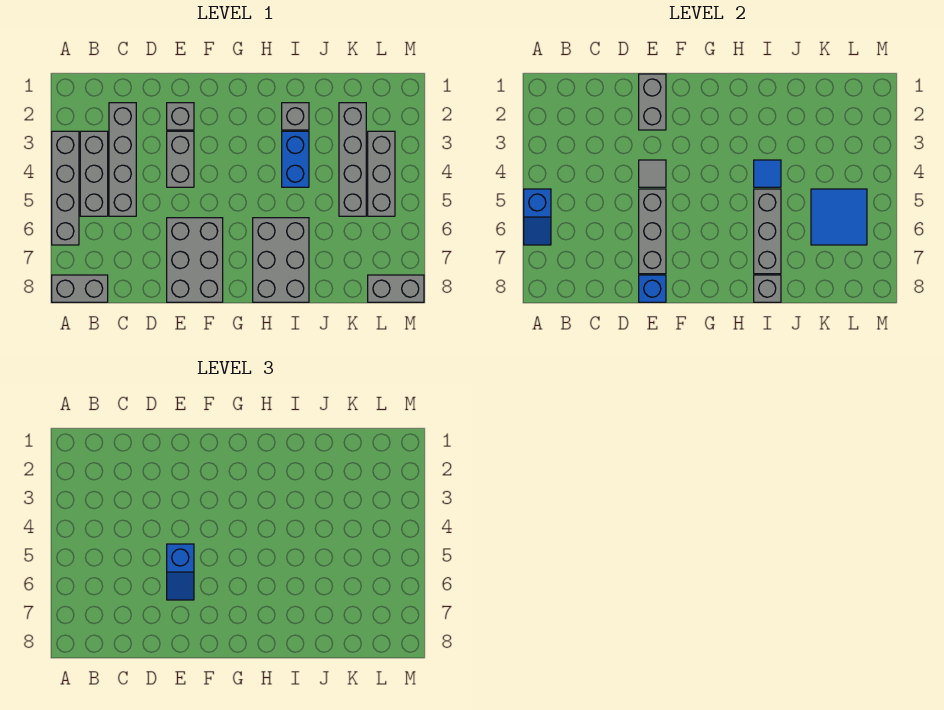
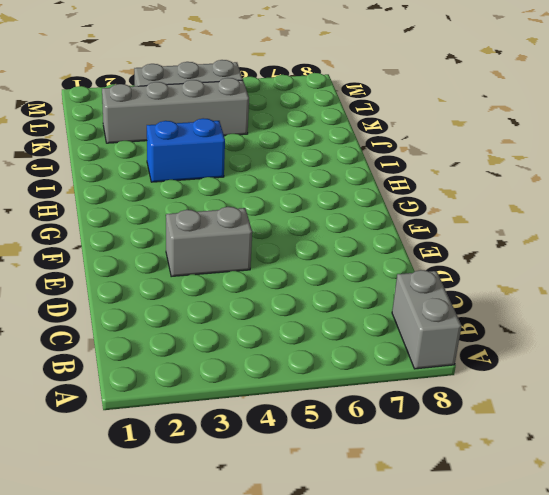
none -> grey 1x4 brick [52,131,79,245]
none -> grey 1x3 brick [80,131,108,216]
none -> grey 1x4 brick [109,103,136,216]

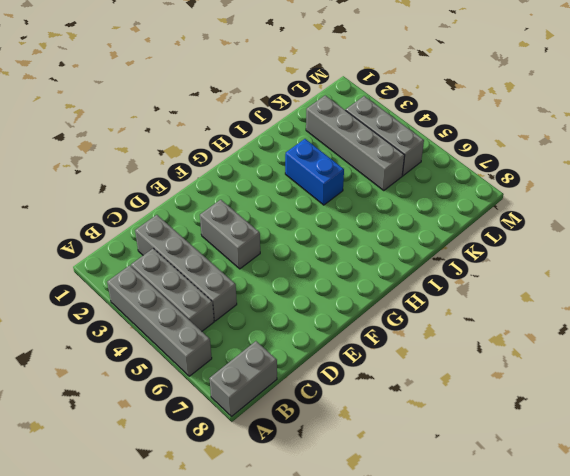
none -> grey 1x1 brick [167,103,194,130]
none -> grey 2x3 brick [167,218,223,302]
none -> grey 2x3 brick [253,218,309,302]

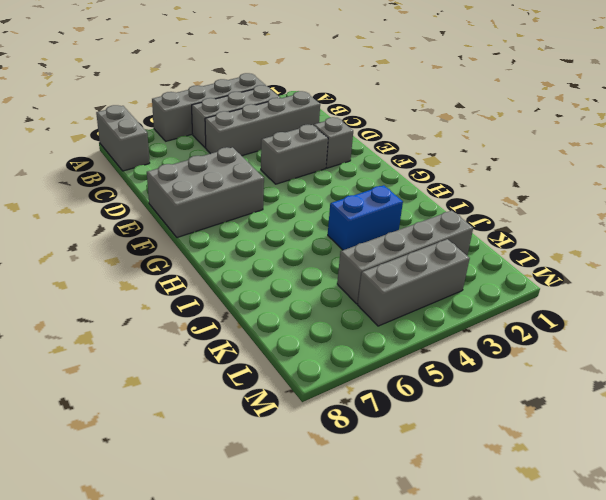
none -> grey 2x3 brick [253,218,309,302]
none -> grey 1x1 brick [282,103,309,130]
none -> grey 1x2 brick [368,275,424,302]

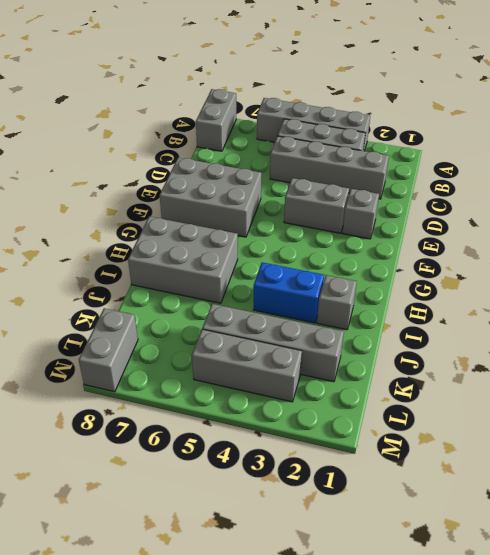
none -> blue 1x2 slope [524,189,551,245]
none -> grey 1x2 brick [639,74,666,130]
none -> grey 1x1 tile [639,160,666,187]

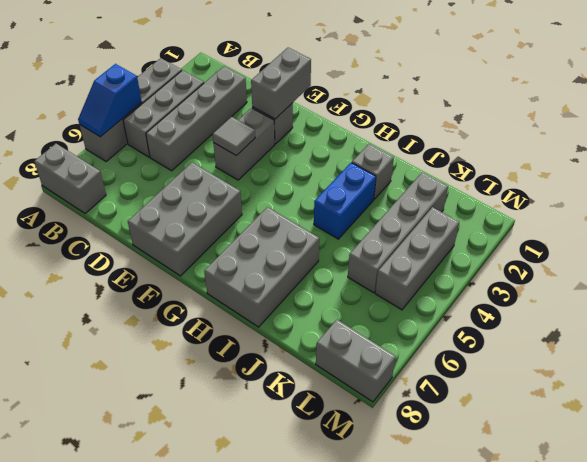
none -> grey 1x3 brick [639,189,666,274]
none -> blue 1x1 brick [639,275,666,302]
none -> blue 1x1 tile [754,160,781,187]

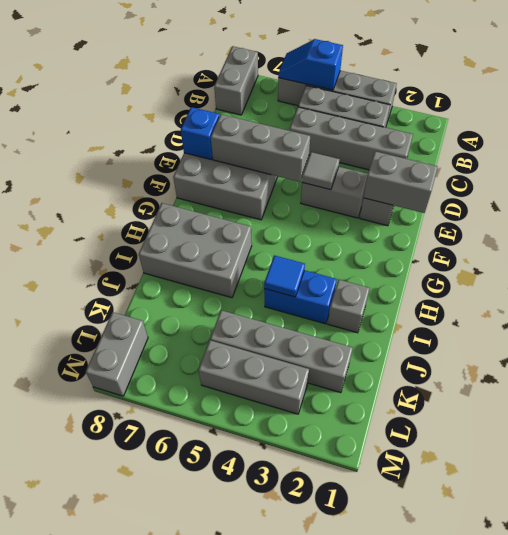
none -> grey 1x3 brick [754,189,781,274]
none -> grey 1x1 brick [754,275,781,302]
none -> blue 2x2 tile [811,189,867,245]

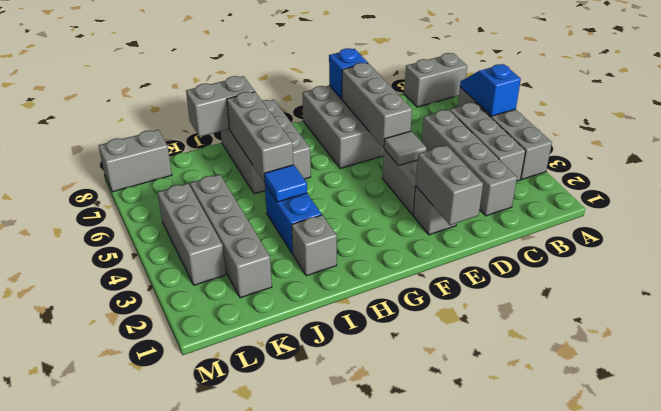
grey 1x2 brick [186,76,255,137] -> grey 1x1 brick [754,275,781,302]
none -> blue 2x2 tile [811,189,867,245]
none -> blue 1x2 slope [167,544,194,600]

